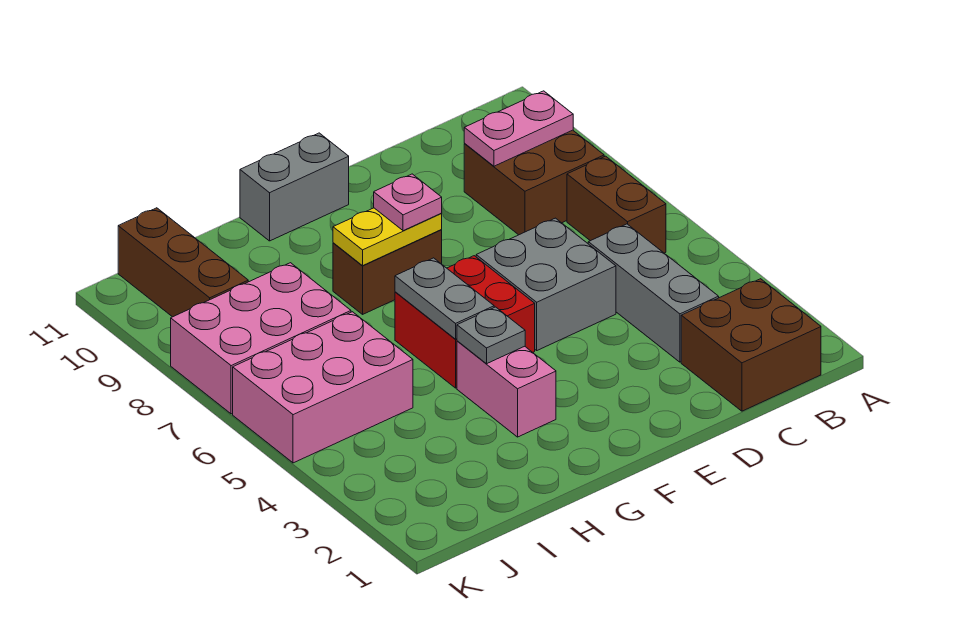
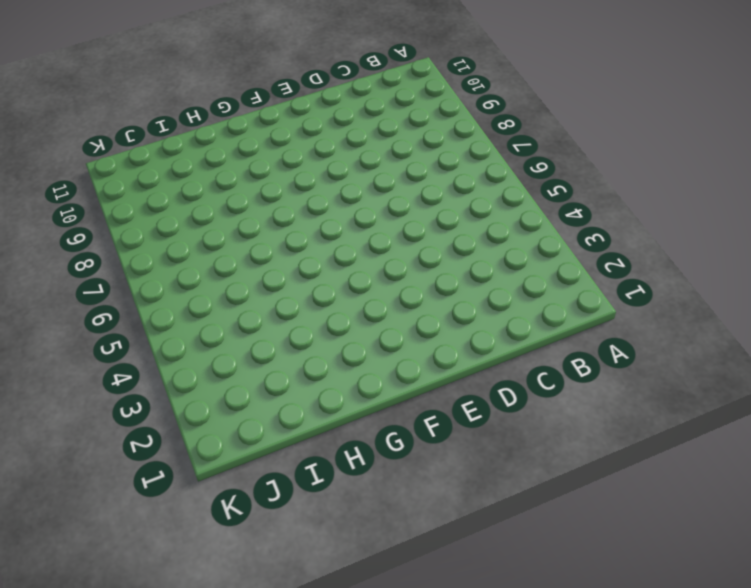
none -> brown 2x2 brick [681,279,821,411]
none -> brown 1x2 brick [567,156,666,253]
none -> brown 2x2 brick [464,130,604,235]

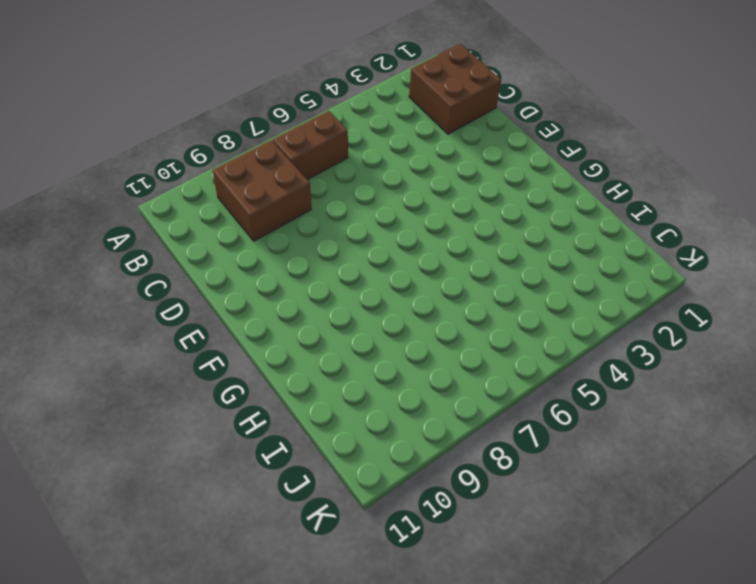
none -> grey 1x3 brick [588,224,719,362]
none -> grey 2x2 brick [476,218,616,350]
none -> red 2x2 brick [395,256,535,388]

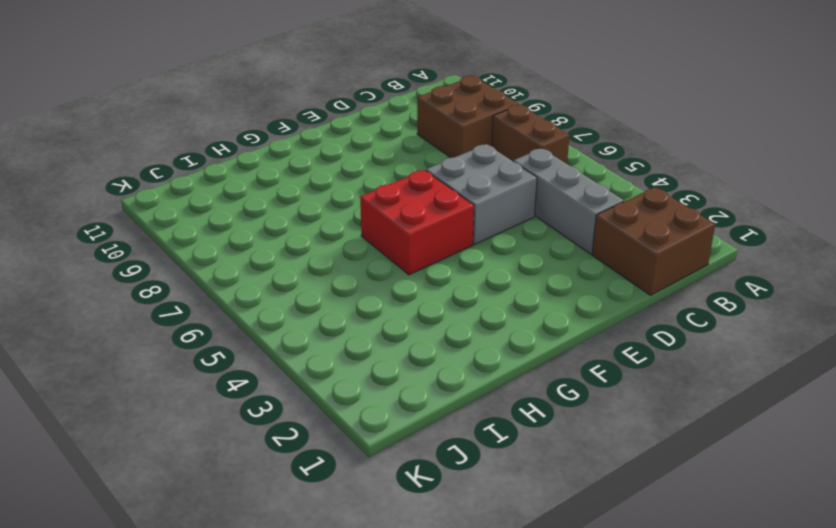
none -> brown 1x2 brick [333,230,442,314]
none -> grey 1x2 brick [240,133,349,241]
none -> pink 1x2 brick [457,341,556,437]

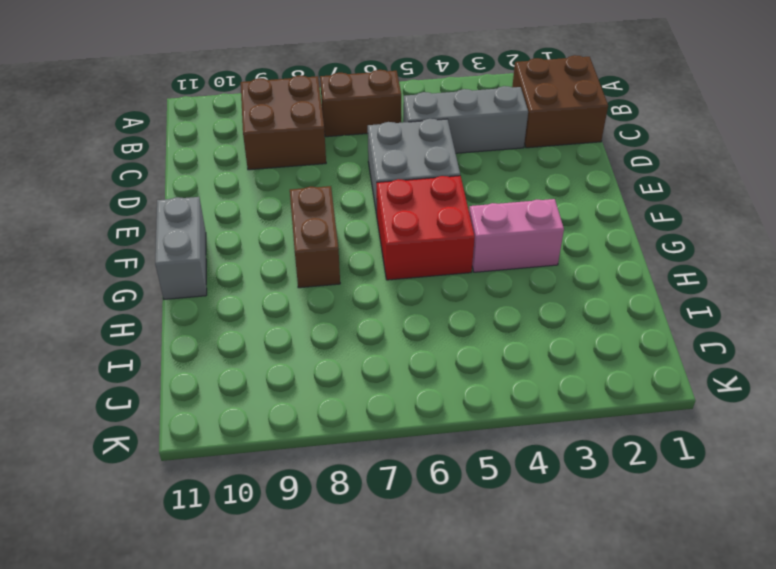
none -> pink 2x3 brick [233,312,413,463]
none -> pink 2x3 brick [171,263,351,414]
none -> brown 1x3 brick [118,208,248,317]

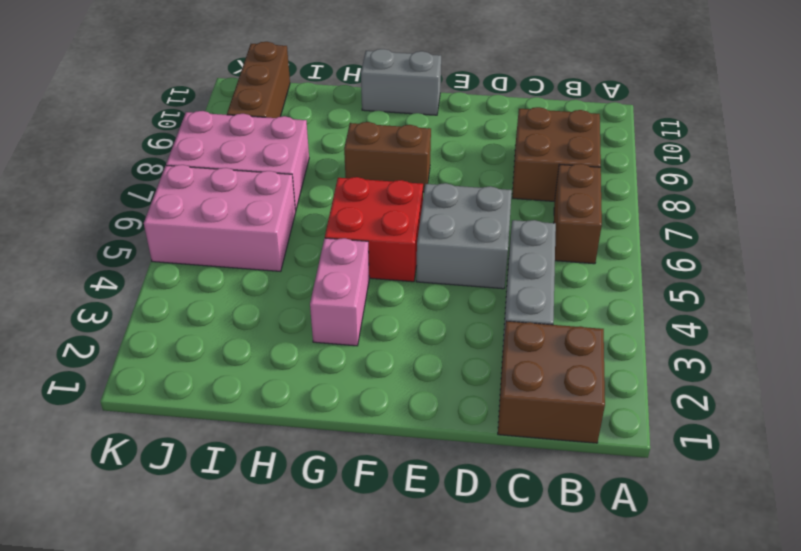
none -> pink 1x2 plate [464,91,573,166]
none -> yellow 1x2 plate [333,208,442,266]
none -> grey 1x1 plate [457,307,525,364]

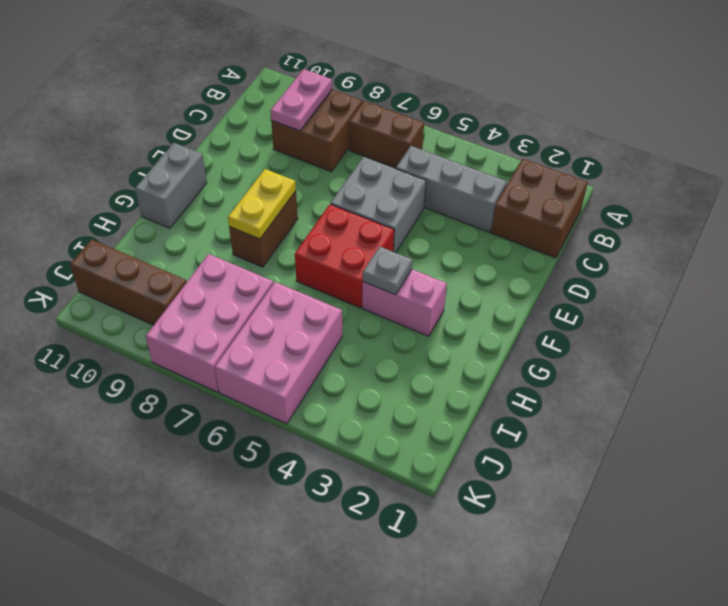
none -> grey 1x2 plate [395,258,494,339]
none -> pink 1x1 plate [374,174,442,231]

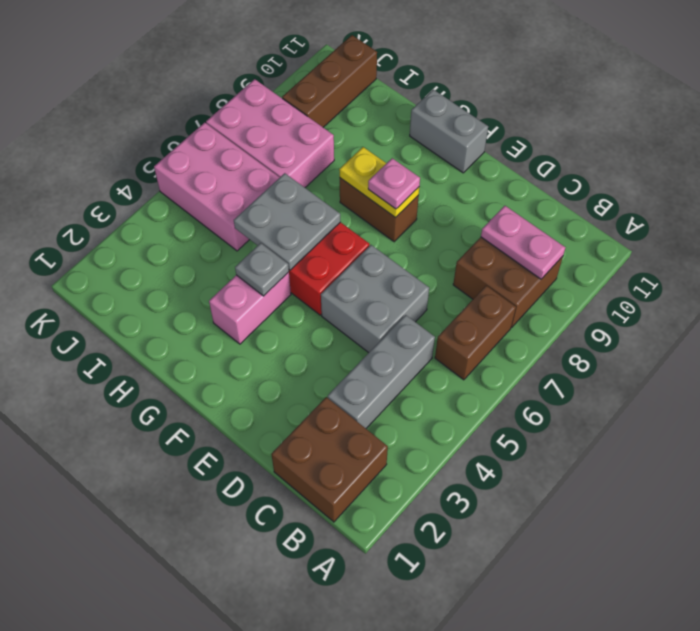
grey 2x2 plate [234,173,341,270] -> grey 1x2 plate [395,258,494,339]

